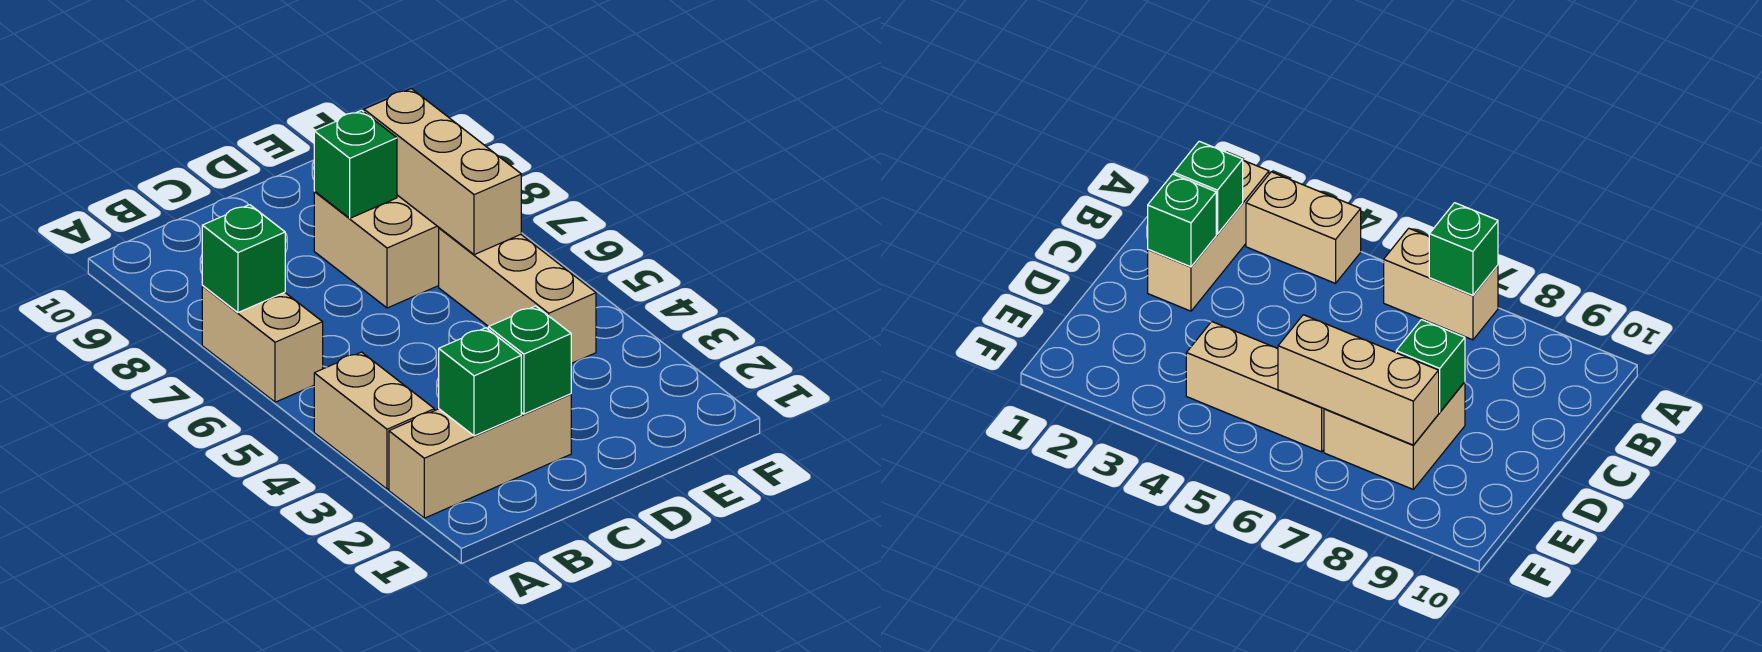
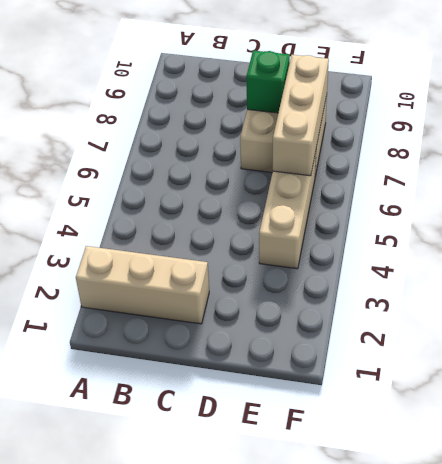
none -> tan 1x2 brick [314,352,434,489]
none -> tan 1x2 brick [202,286,323,402]

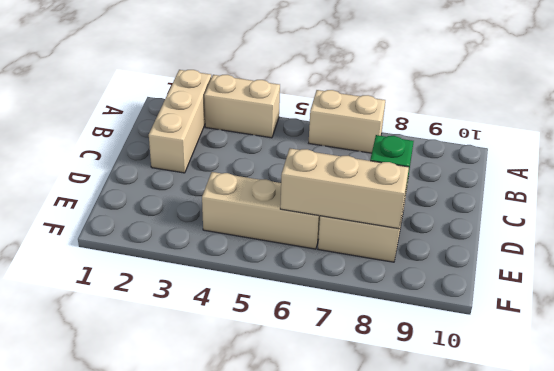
none -> green 1x1 brick [202,205,285,312]
none -> green 1x1 brick [439,328,521,436]

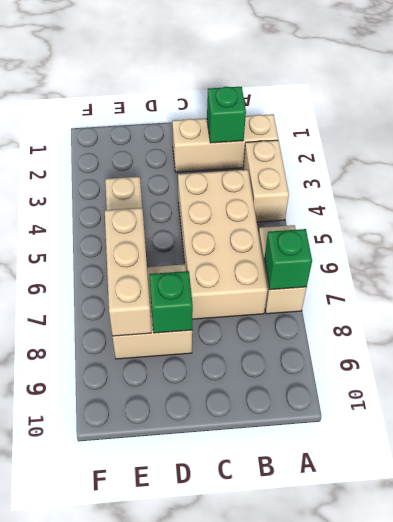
tan 2x4 brick [178,170,267,319] -> none
none -> green 1x1 brick [488,306,571,414]

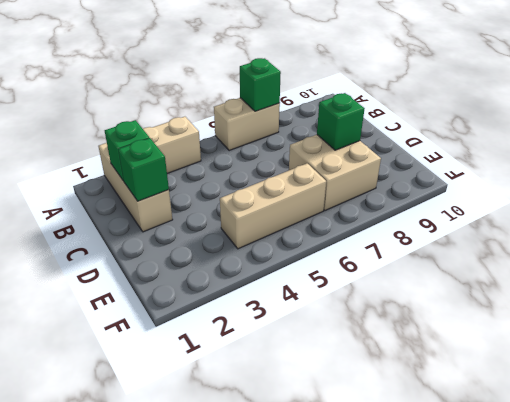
none -> tan 1x3 brick [364,89,521,255]

